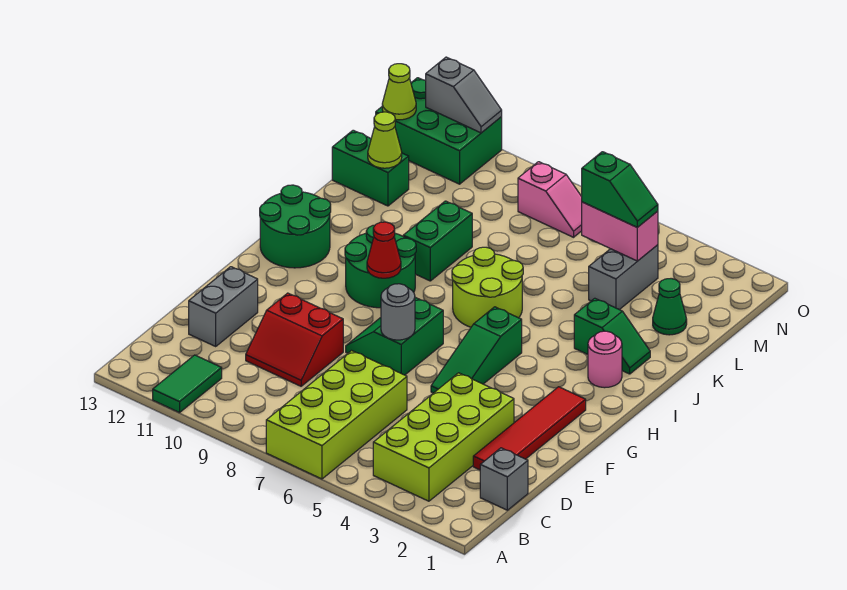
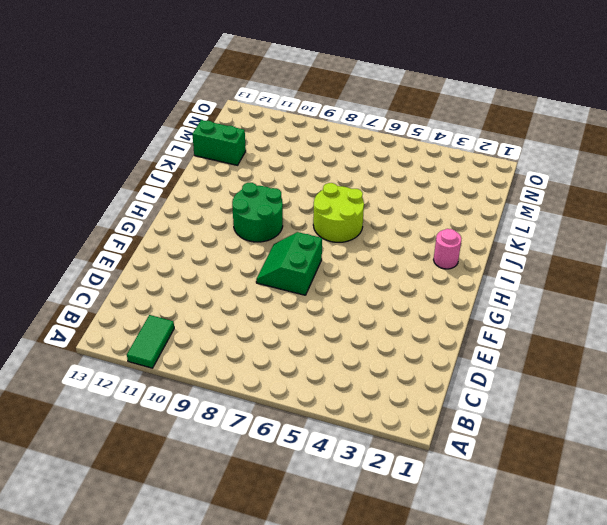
none -> lime 2x4 brick [266,351,407,479]
none -> lime 2x4 brick [373,373,514,501]
none -> grey 1x1 brick [480,448,528,510]

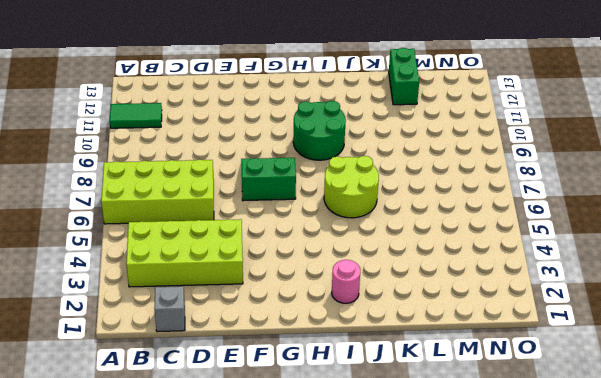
none -> red 1x4 tile [473,387,586,470]
none -> red 2x2 slope [246,293,343,386]
none -> grey 1x2 brick [189,267,258,346]

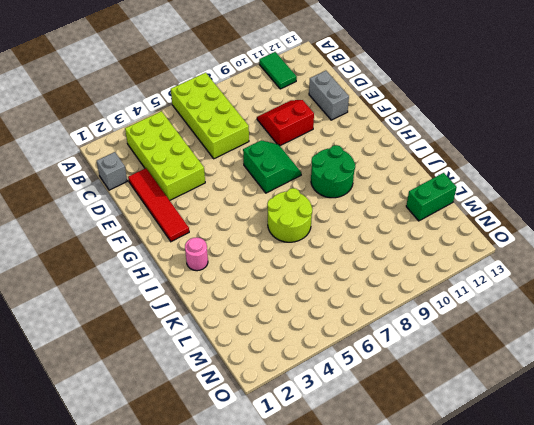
none -> green 1x3 slope [431,307,522,393]
none -> green 2x2 round brick [260,185,331,268]
none -> green 1x2 slope [574,298,650,374]

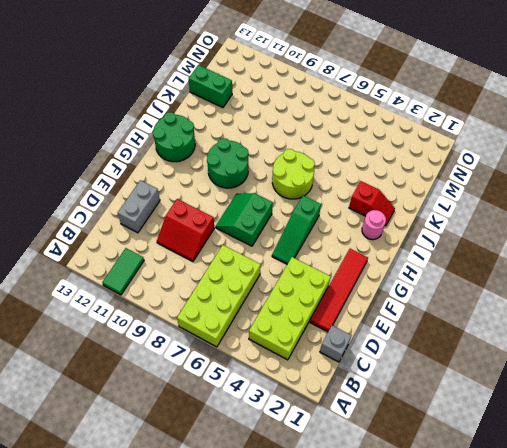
red 1x2 slope [349,181,395,226] -> green 1x2 slope [574,298,650,374]
none -> green 1x2 brick [403,201,472,281]
none -> green 1x1 cone [653,279,687,335]
none -> grey 1x2 brick [589,245,658,310]

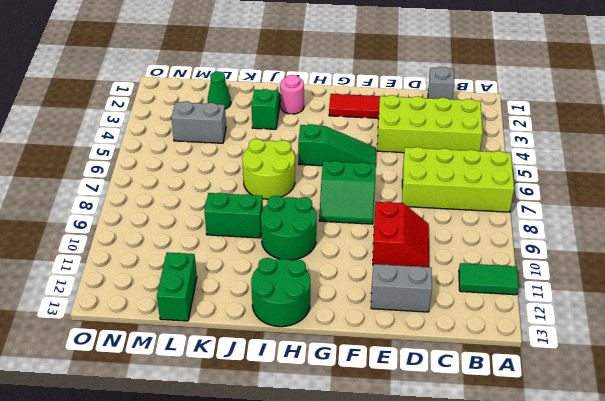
none -> pink 1x2 slope [518,162,582,237]
none -> green 2x3 brick [376,78,502,184]
none -> grey 1x1 round brick [381,284,415,340]

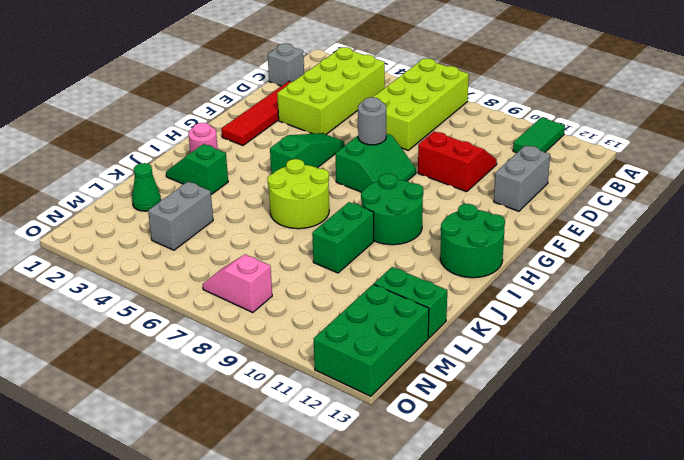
green 2x3 brick [314,284,429,396] -> green 2x3 brick turned to [376,78,502,184]
none -> red 1x1 cone [367,222,401,278]
none -> lime 1x1 cone [368,112,402,168]
none -> pink 1x2 brick [582,202,658,261]

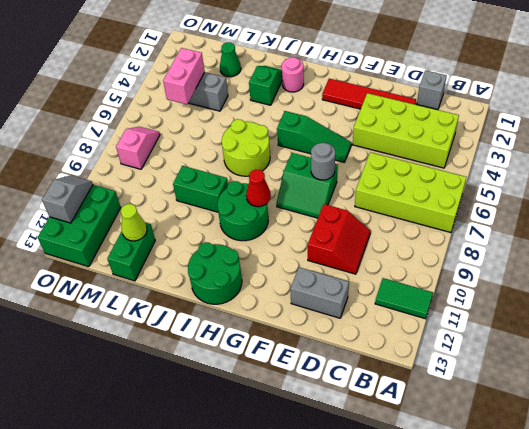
none -> lime 1x1 cone [382,64,416,120]
none -> green 1x2 slope [582,152,658,227]

